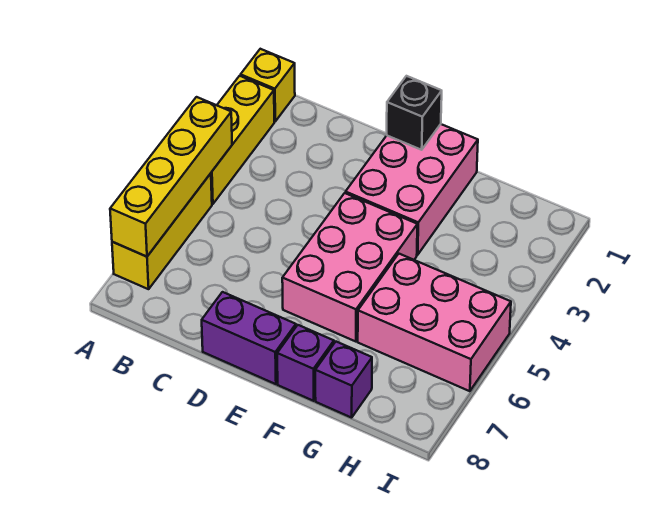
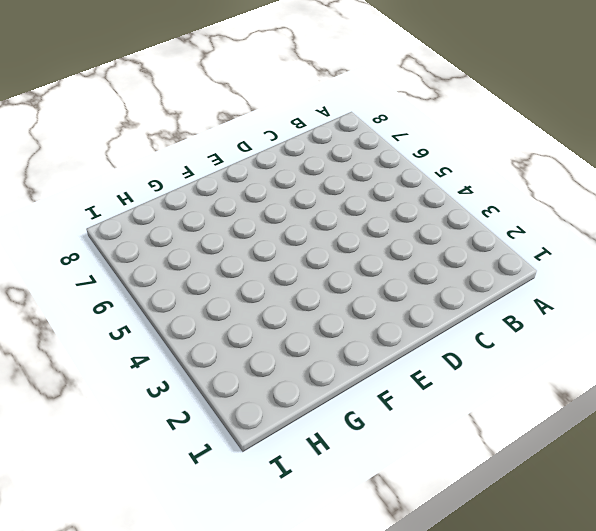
none -> yellow 1x1 brick [241,49,295,121]
none -> yellow 1x3 brick [211,76,274,204]

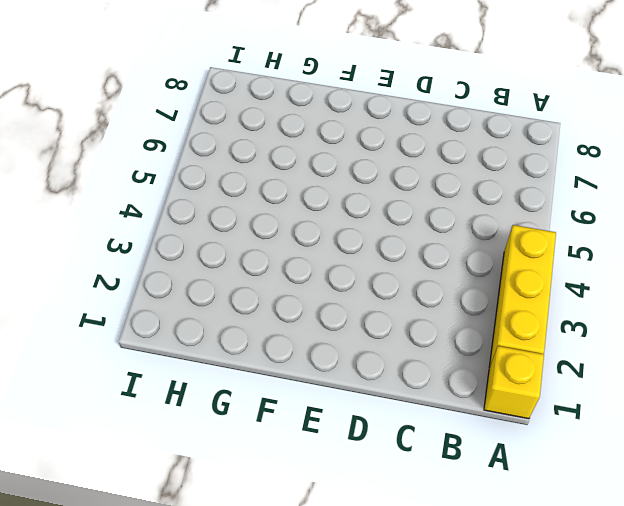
none -> yellow 1x3 brick [112,173,212,289]
none -> purple 1x2 brick [202,292,296,384]

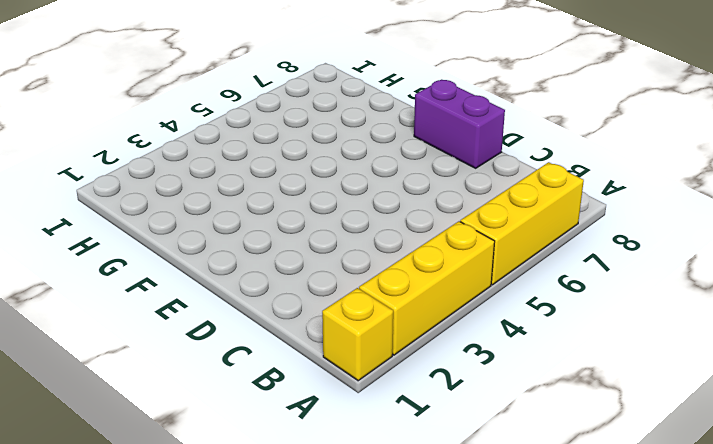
none -> pink 2x3 brick [346,124,478,255]
none -> pink 2x3 brick [282,193,417,342]

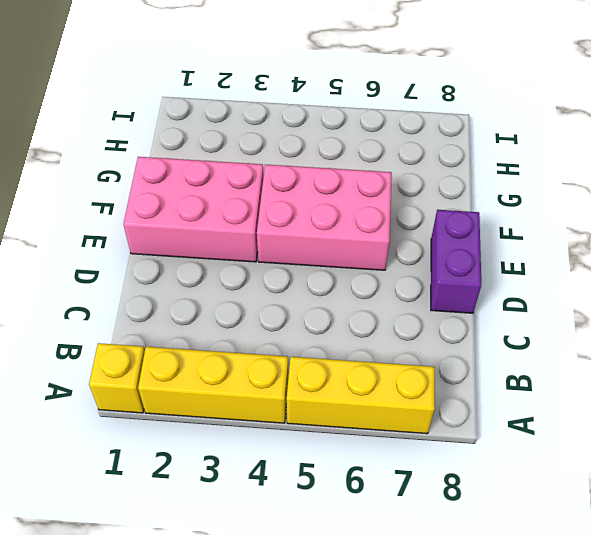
none -> purple 1x1 brick [277,325,334,401]
none -> pink 2x3 brick [358,254,511,391]

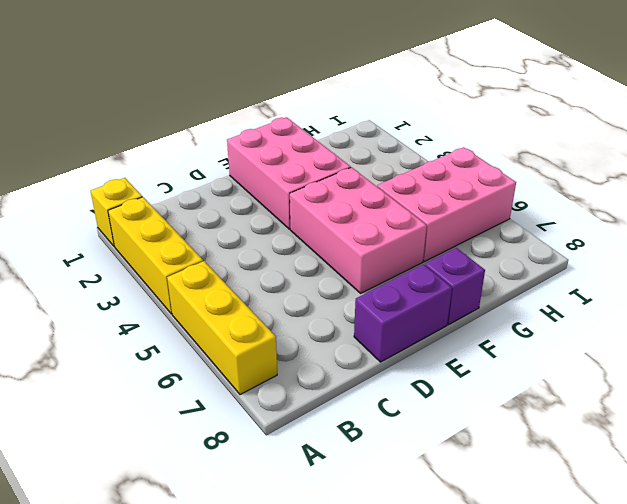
none -> purple 1x1 brick [315,342,372,418]
none -> yellow 1x4 brick [110,97,232,257]

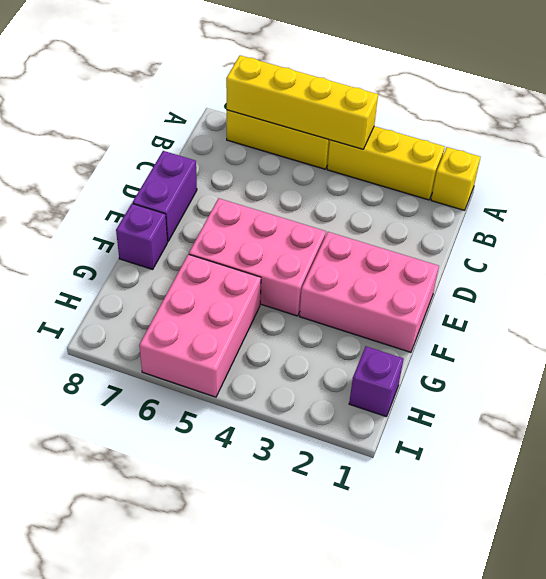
purple 1x1 brick [349,346,404,417] -> purple 1x1 brick moved to [315,342,372,418]
none -> black 1x1 brick [387,76,442,150]

